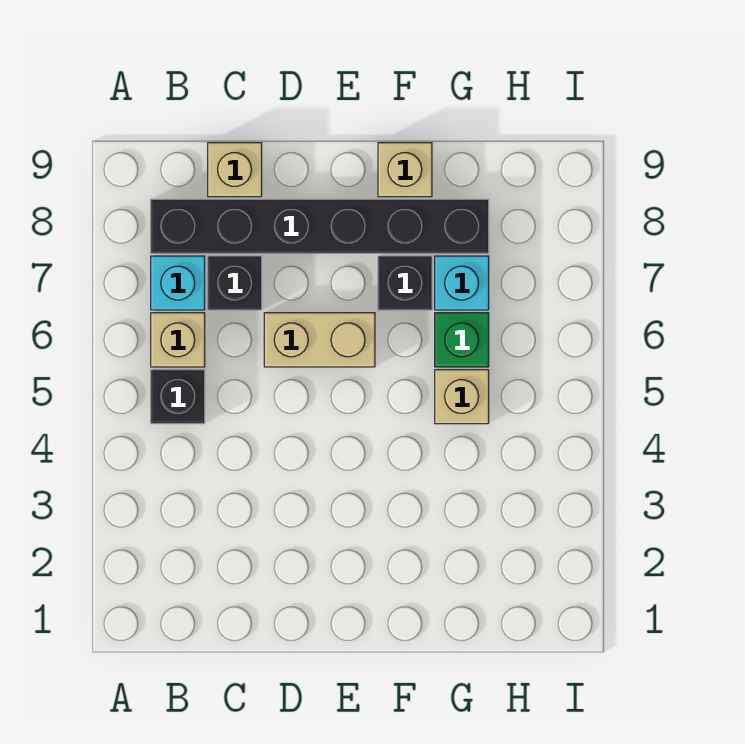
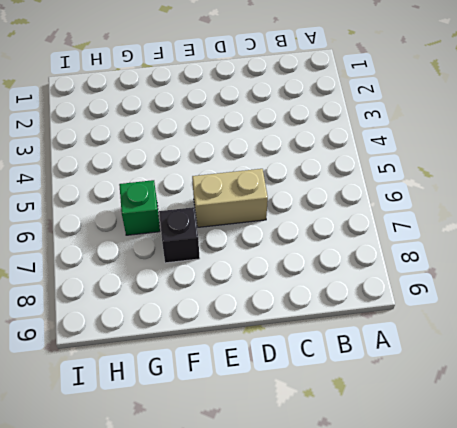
none -> black 1x1 brick [151,370,205,424]
none -> tan 1x1 brick [151,313,205,367]
none -> cyan 1x1 brick [151,256,205,310]

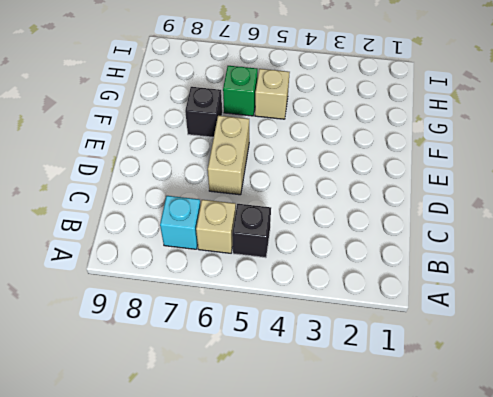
none -> black 1x6 brick [151,199,489,253]
none -> black 1x1 brick [208,256,262,310]
none -> tan 1x1 brick [208,143,262,197]

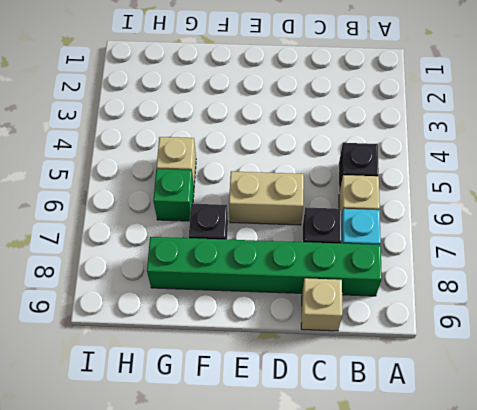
green 1x6 brick [147,237,382,296] -> black 1x6 brick [151,199,489,253]
none -> tan 1x1 brick [378,143,432,197]
none -> cyan 1x1 brick [435,256,489,310]

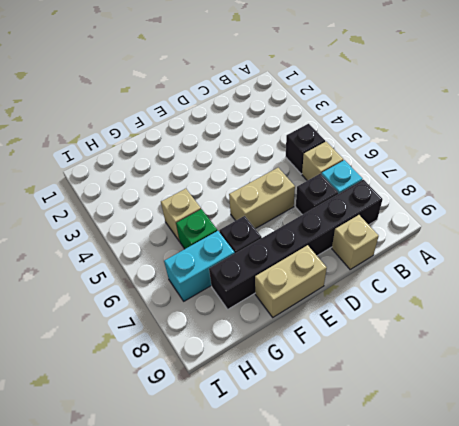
tan 1x2 brick [255,245,327,317] -> tan 1x1 brick [378,143,432,197]
cyan 1x2 brick [164,231,235,301] -> cyan 1x1 brick [435,256,489,310]

